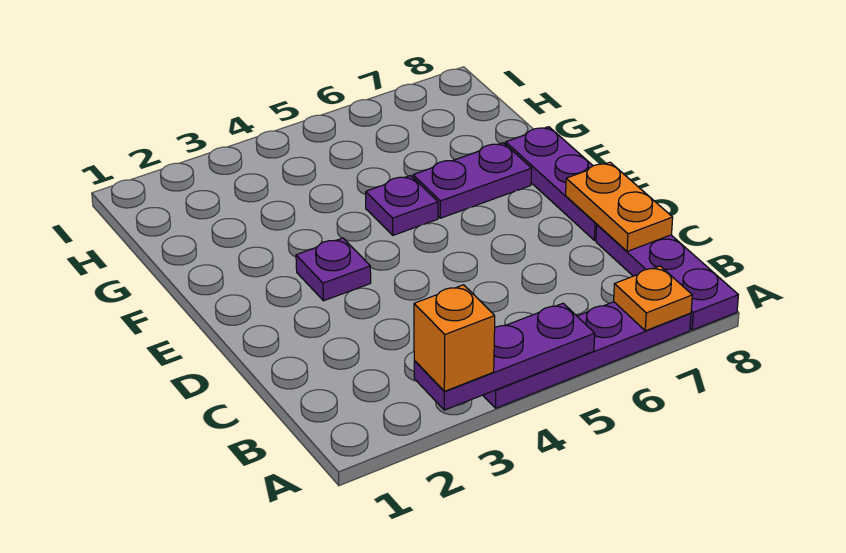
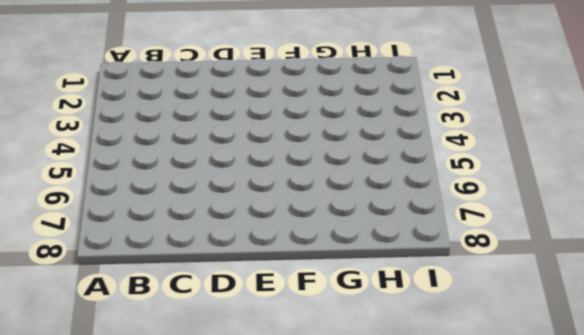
none -> purple 1x4 plate [483,302,691,408]
none -> purple 1x3 plate [596,225,738,330]

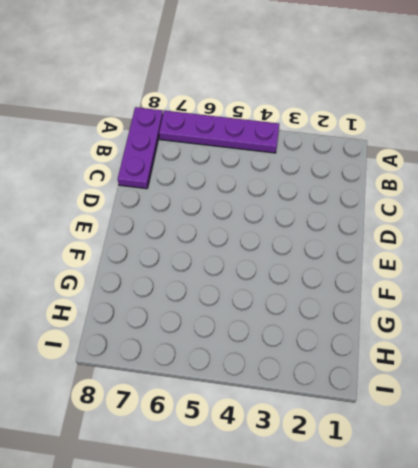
none -> purple 1x3 plate [506,127,597,240]
none -> purple 1x1 plate [296,238,371,301]

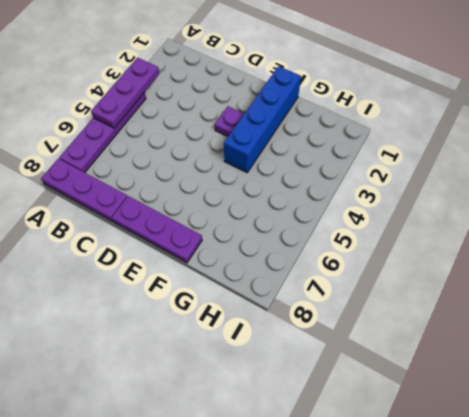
blue 1x4 brick [224,66,301,172] -> none
none -> purple 1x1 plate [366,176,438,235]
none -> purple 1x2 plate [413,143,532,218]

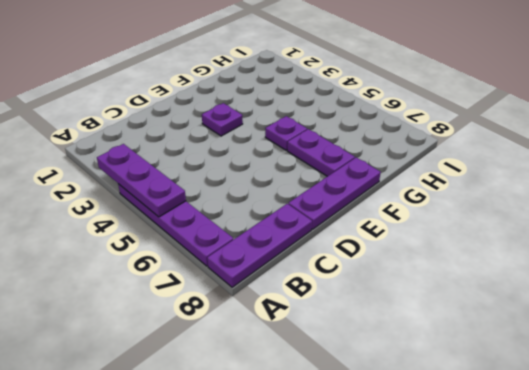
none -> orange 1x1 plate [614,266,692,331]
none -> orange 1x2 plate [566,162,673,251]

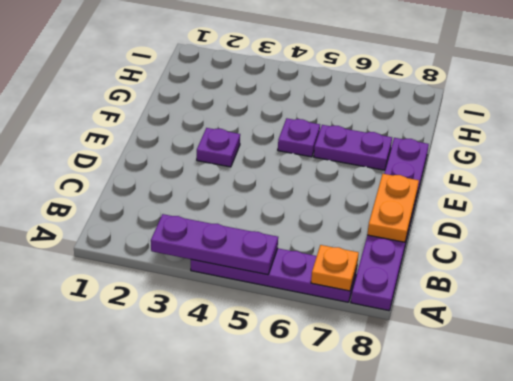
none -> orange 1x1 brick [414,285,495,391]

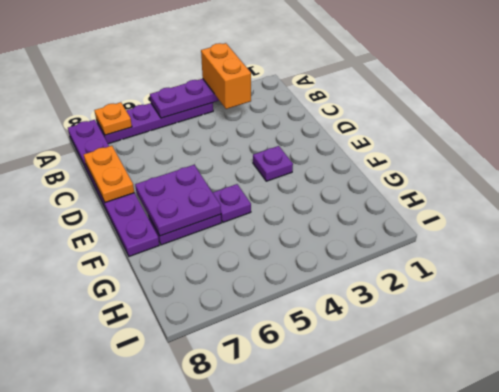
orange 1x2 brick [201,43,251,109] -> orange 1x1 brick [414,285,495,391]
purple 2x2 plate [135,165,221,236] -> none

